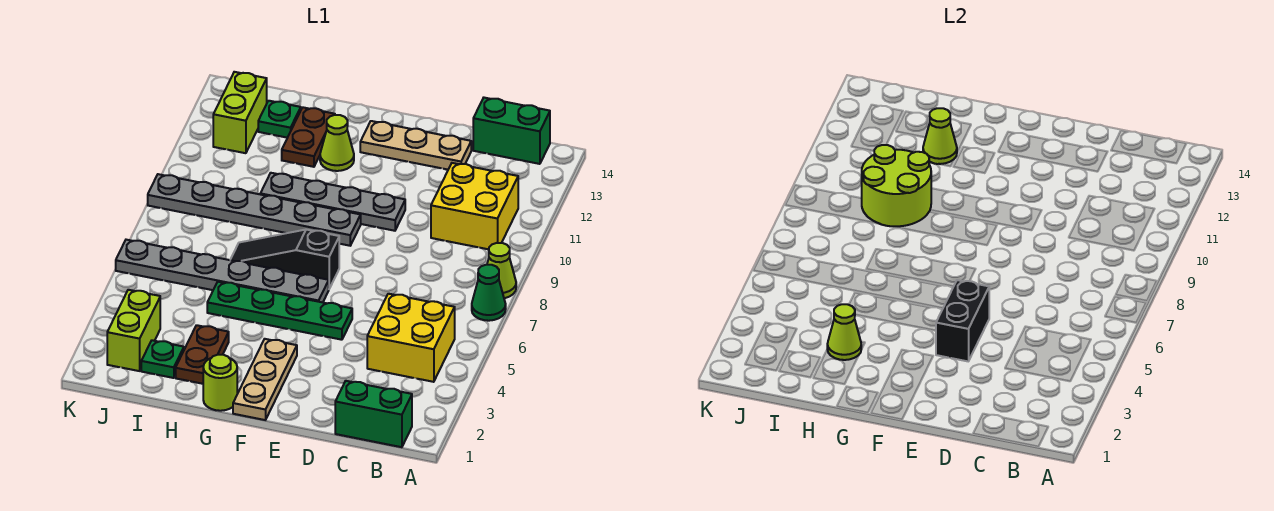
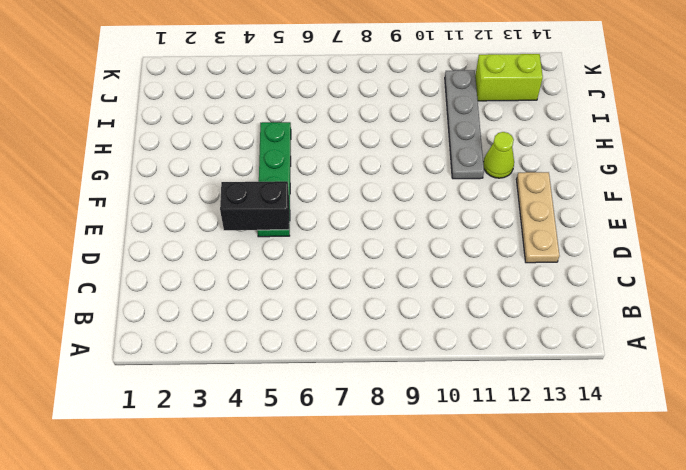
grey 1x4 plate [445,70,484,179] -> grey 1x4 plate moved to [260,173,405,231]
none -> green 1x1 cone [472,265,506,321]
none -> lime 1x1 cone [487,243,516,298]
none -> green 1x2 brick [335,381,412,447]

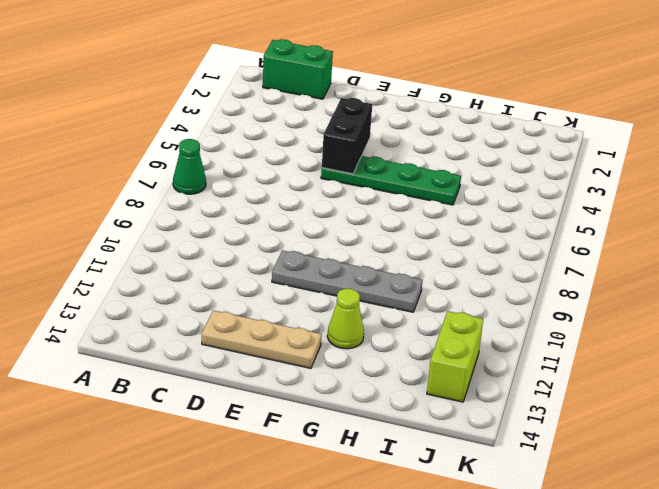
none -> lime 1x1 cone [487,243,516,298]
none -> yellow 2x2 brick [367,294,455,382]
none -> yellow 2x2 brick [431,163,518,249]

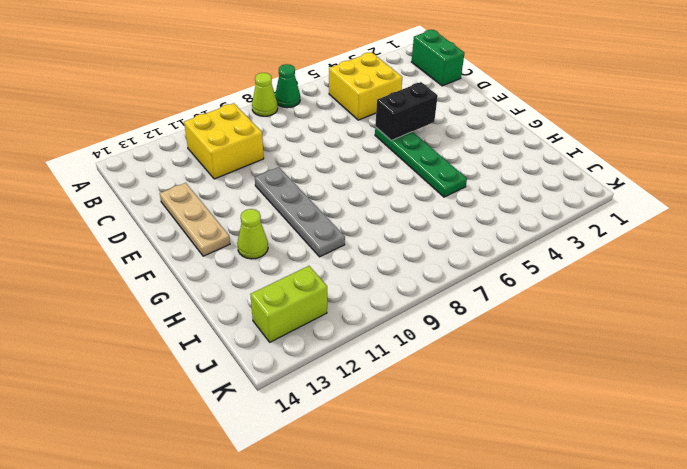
none -> green 1x2 brick [473,98,550,164]
none -> tan 1x3 plate [233,339,297,420]
none -> grey 1x6 plate [116,240,329,302]

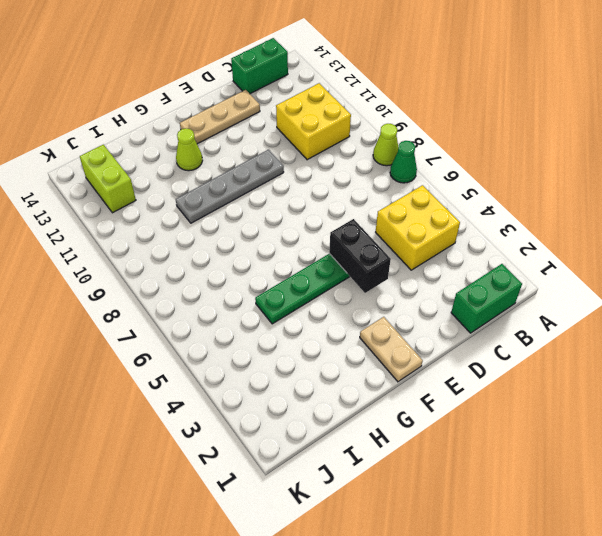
tan 1x2 plate [360,317,423,382] -> tan 1x3 plate [233,339,297,420]
none -> grey 1x6 plate [116,240,329,302]
none -> black 1x3 slope [230,230,339,289]
none -> grey 1x6 plate [148,174,361,246]

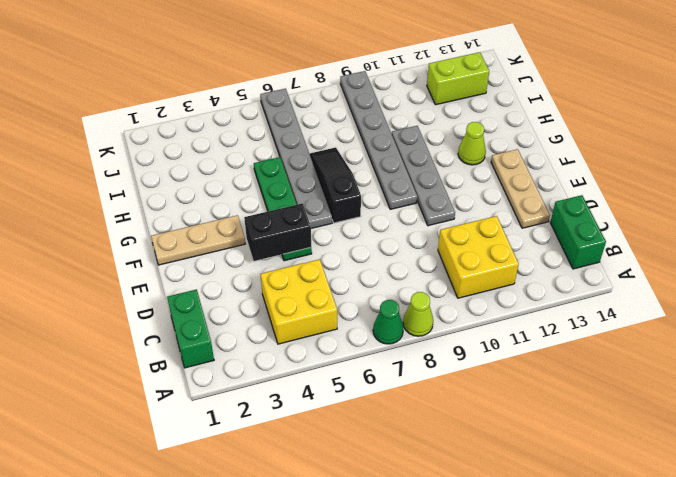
none -> lime 1x1 round brick [203,355,237,411]
none -> brown 1x2 plate [176,325,229,384]
none -> brown 1x2 plate [282,107,335,167]

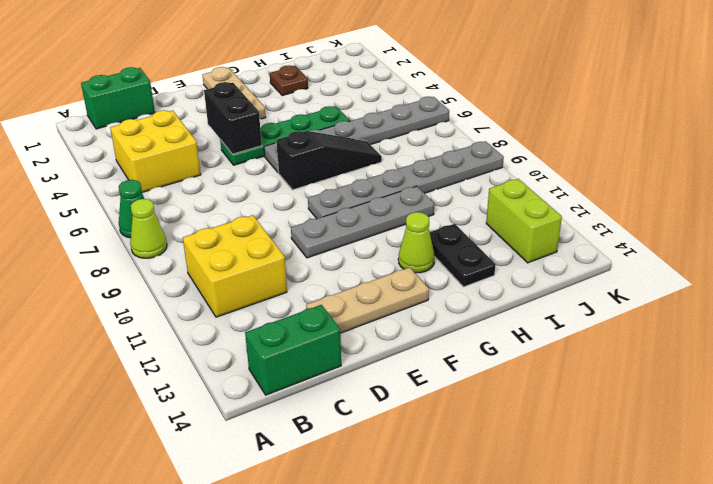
brown 1x1 plate [270,65,308,95] -> brown 1x2 plate [176,325,229,384]
black 1x2 plate [430,224,495,287] -> brown 1x2 plate [282,107,335,167]
none -> lime 1x1 round brick [203,355,237,411]
none -> green 1x1 plate [141,340,184,378]
none -> green 1x1 plate [258,101,301,138]

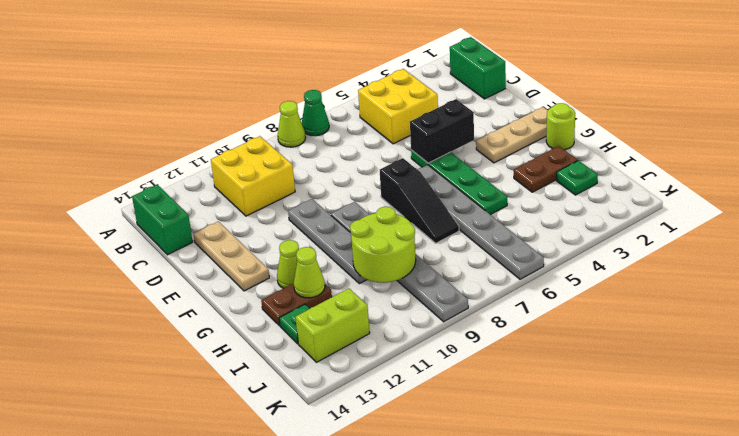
none -> lime 1x2 brick [107,290,160,371]
none -> lime 1x1 cone [827,304,861,360]

